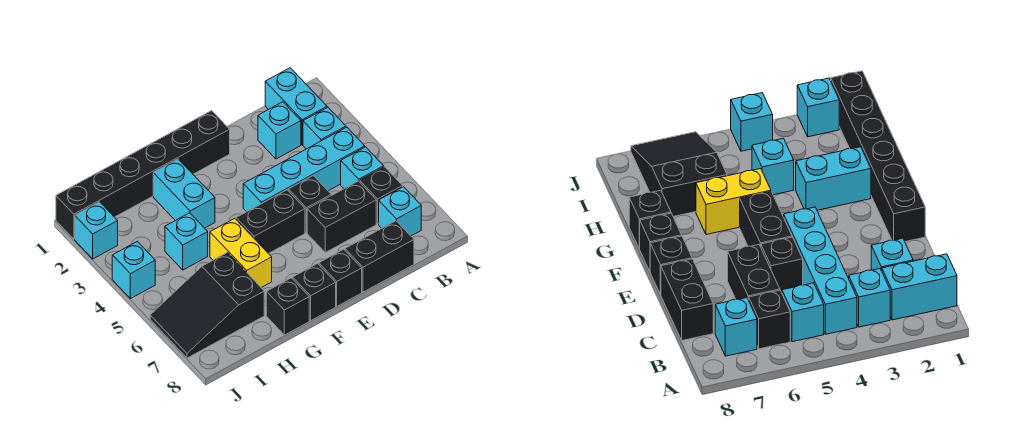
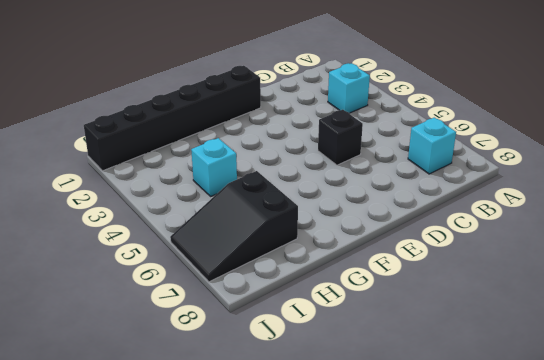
none -> cyan 1x2 brick [265,68,327,145]
none -> cyan 1x4 brick [243,127,365,212]
none -> cyan 1x1 brick [341,147,384,189]

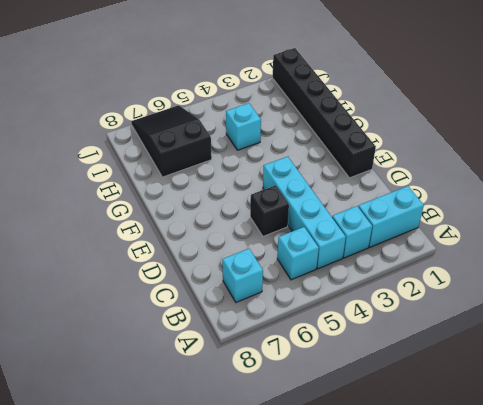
none -> black 1x1 brick [360,167,403,224]
none -> cyan 1x1 brick [258,102,301,159]
none -> black 1x2 brick [307,181,376,252]

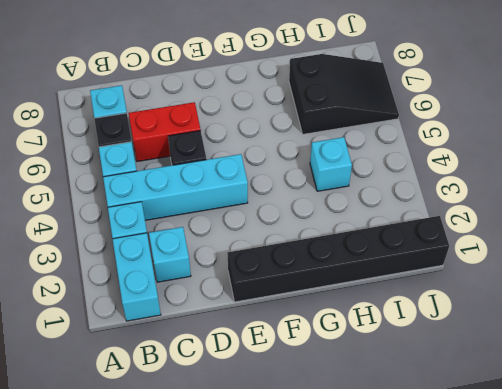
red 1x2 brick [129,102,201,162] -> black 1x2 brick [307,181,376,252]
none -> black 1x2 brick [345,221,414,292]
none -> black 1x2 brick [236,190,305,254]
none -> black 1x1 brick [319,249,362,306]

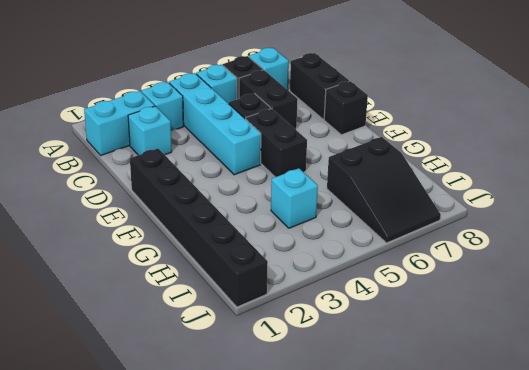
none -> black 1x1 brick [293,264,336,321]
none -> cyan 1x2 brick [153,159,215,228]
none -> yellow 1x2 brick [210,218,272,288]

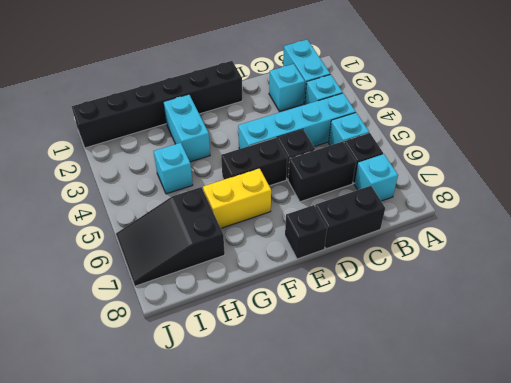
yellow 1x2 brick [203,168,271,228] -> yellow 1x2 brick turned to [210,218,272,288]
none -> black 1x1 brick [293,264,336,321]
none -> black 1x1 brick [266,278,309,335]
none -> cyan 1x1 brick [75,202,118,259]

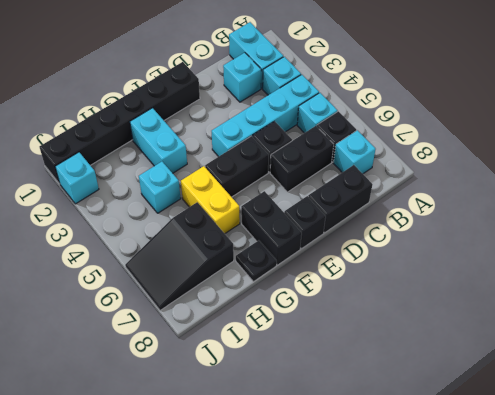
black 1x2 brick [241,191,302,265] -> black 1x1 brick [293,264,336,321]
black 1x1 plate [236,240,277,282] -> black 1x1 brick [266,278,309,335]
none -> cyan 1x1 brick [112,241,155,299]

